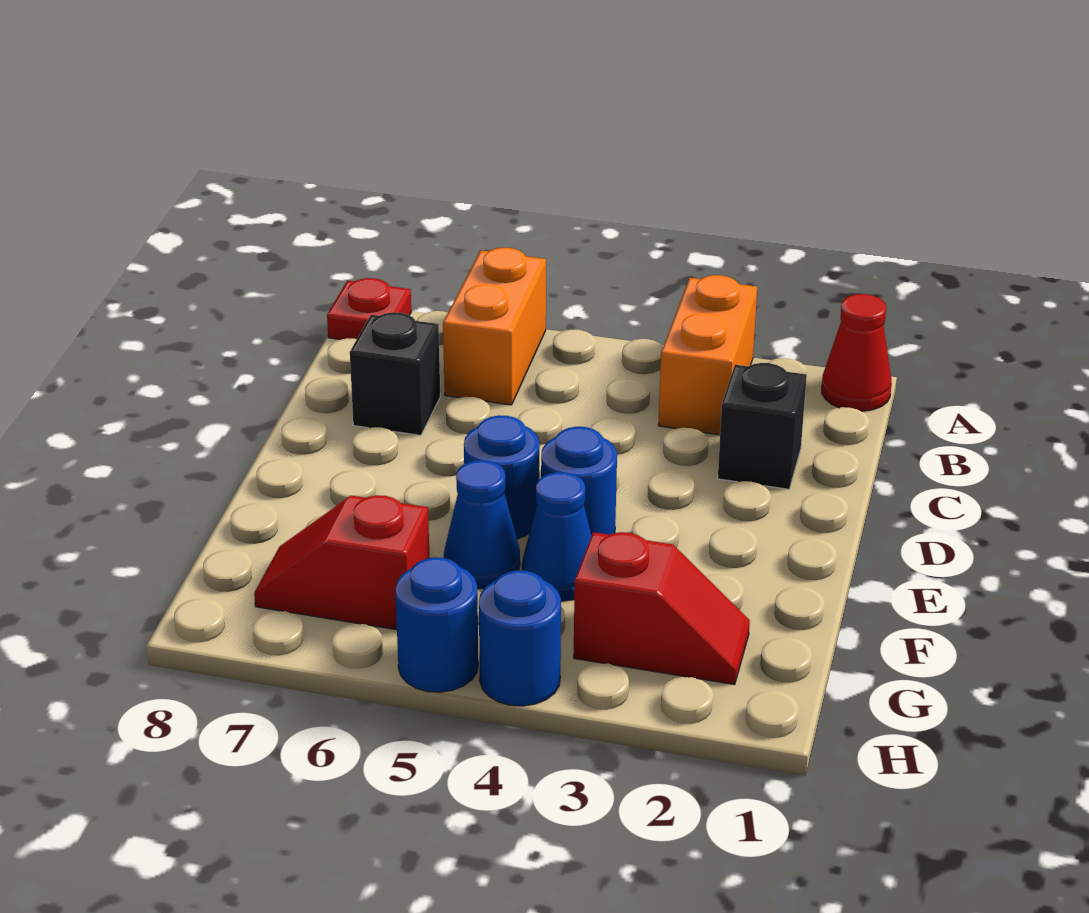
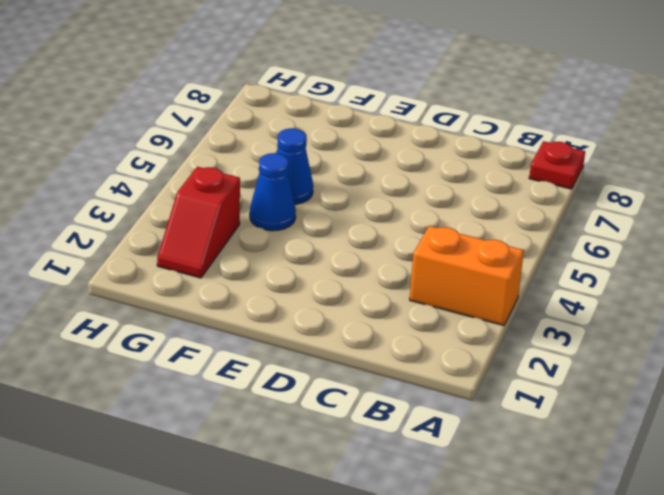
none -> red 1x1 cone [822,294,892,411]
none -> orange 1x2 brick [443,248,546,405]
none -> black 1x1 brick [718,363,807,489]

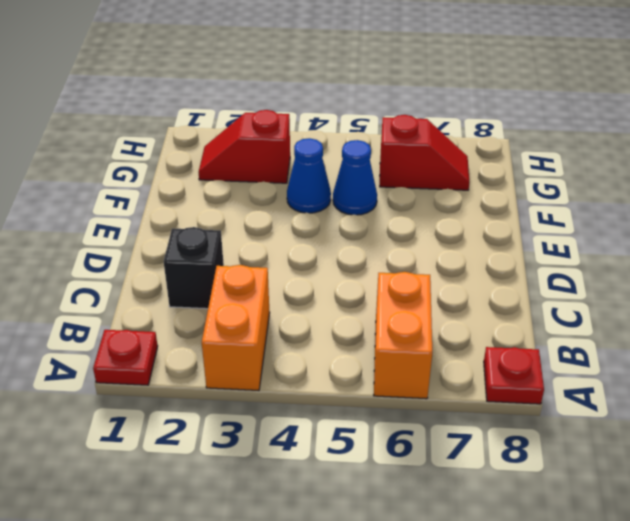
red 1x1 plate [93,330,158,385] -> red 1x1 cone [822,294,892,411]
none -> black 1x1 brick [350,312,440,435]
none -> blue 1x1 round brick [541,427,617,535]
none -> blue 1x1 round brick [464,415,540,539]

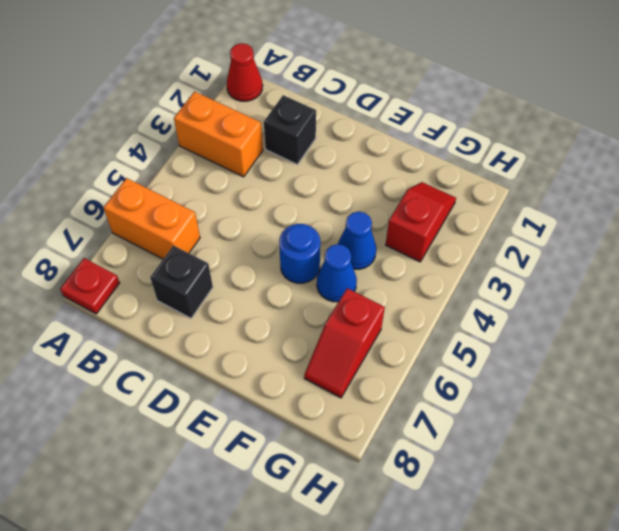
none -> blue 1x1 round brick [541,427,617,535]
none -> blue 1x1 round brick [479,570,561,706]
none -> blue 1x1 round brick [395,557,479,692]

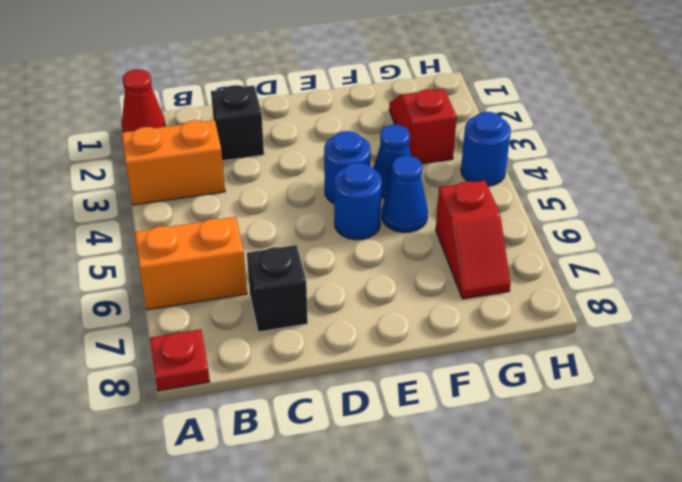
none -> blue 1x1 round brick [395,557,479,692]

